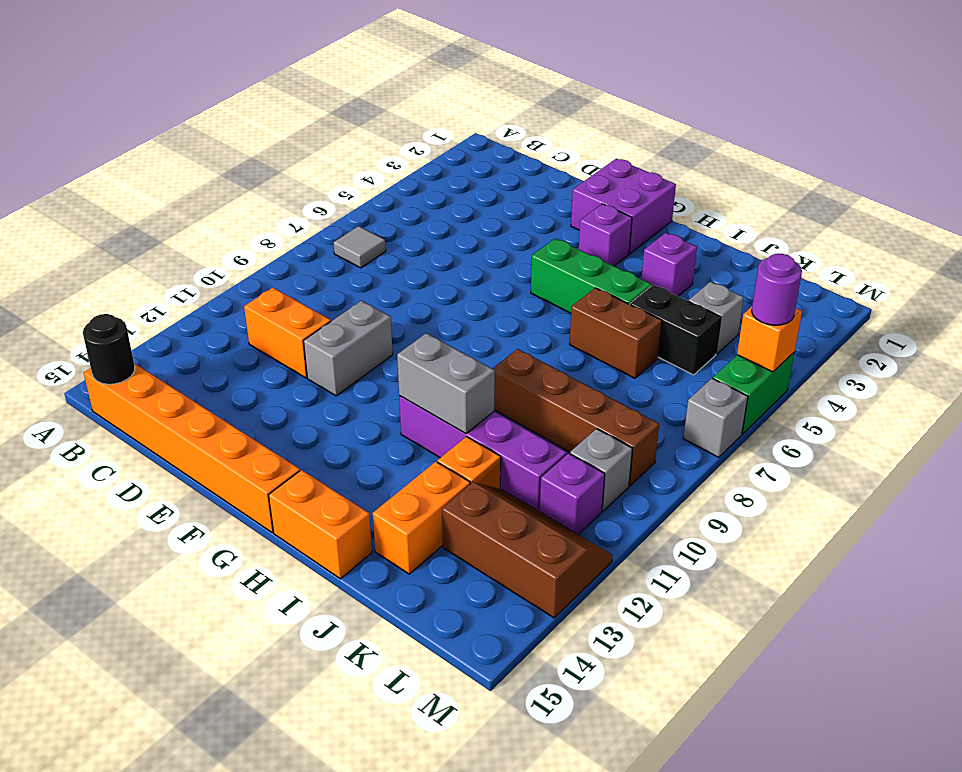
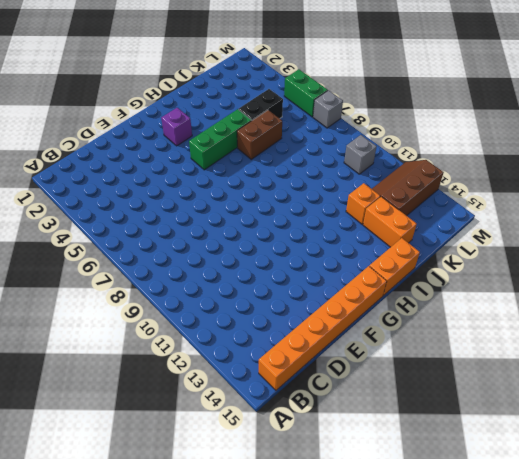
none -> grey 1x1 tile [334,226,386,268]
none -> orange 1x2 brick [244,288,331,378]
none -> grey 1x2 brick [304,301,393,396]

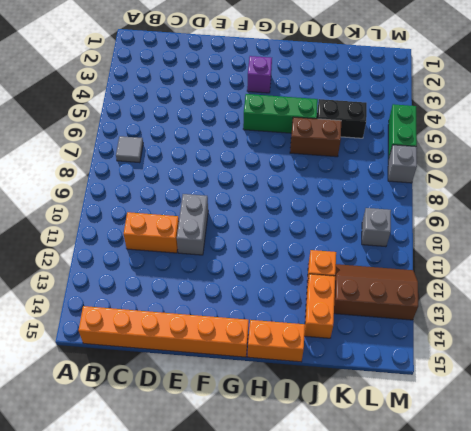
none -> purple 2x2 brick [571,159,676,254]
none -> purple 1x4 brick [399,396,567,511]
none -> purple 1x1 brick [642,233,697,296]

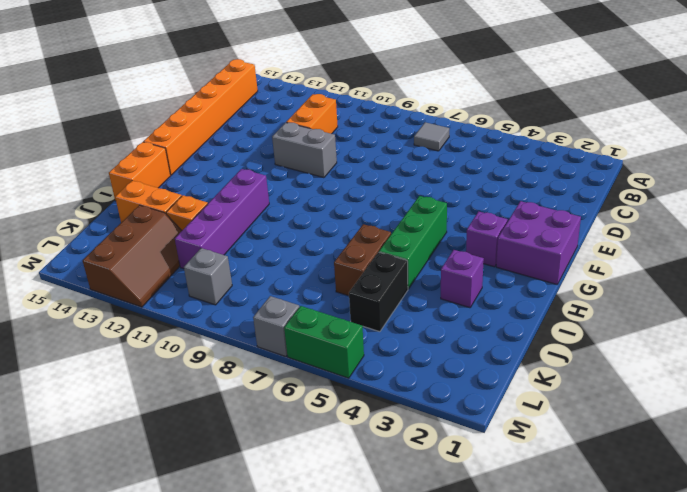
none -> brown 1x4 brick [492,349,659,486]
none -> grey 1x1 brick [688,282,744,354]
none -> purple 1x1 brick [540,453,605,534]

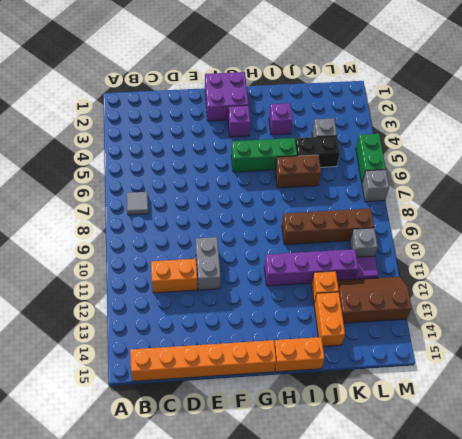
purple 1x1 tile [356,256,378,279] -> purple 1x1 brick [540,453,605,534]
none -> black 1x1 round brick [83,314,135,384]
none -> grey 1x2 brick [397,333,495,434]
none -> orange 1x1 brick [737,307,802,372]

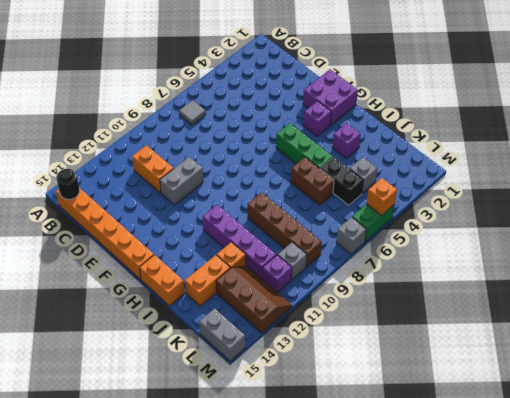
grey 1x2 brick [199,308,245,361] -> grey 1x2 brick moved to [397,333,495,434]
none -> purple 1x1 round brick [752,254,802,325]

